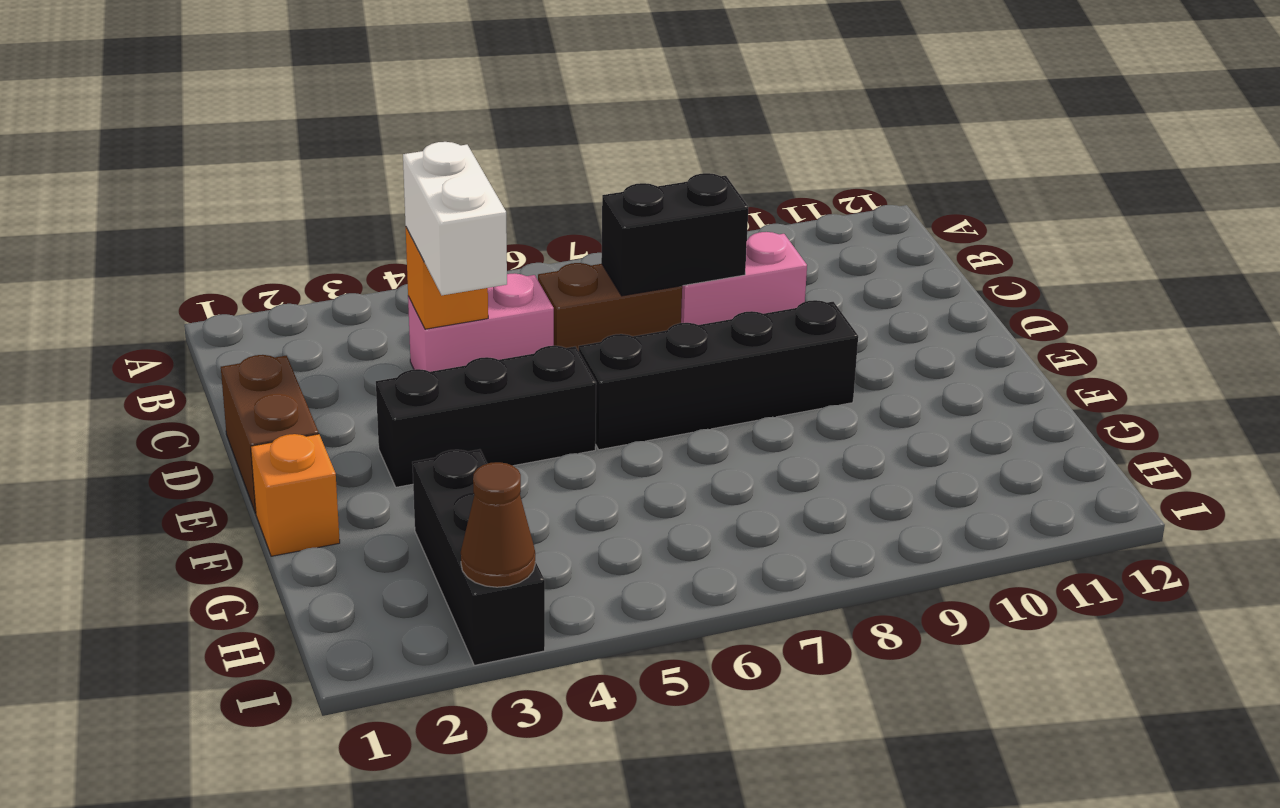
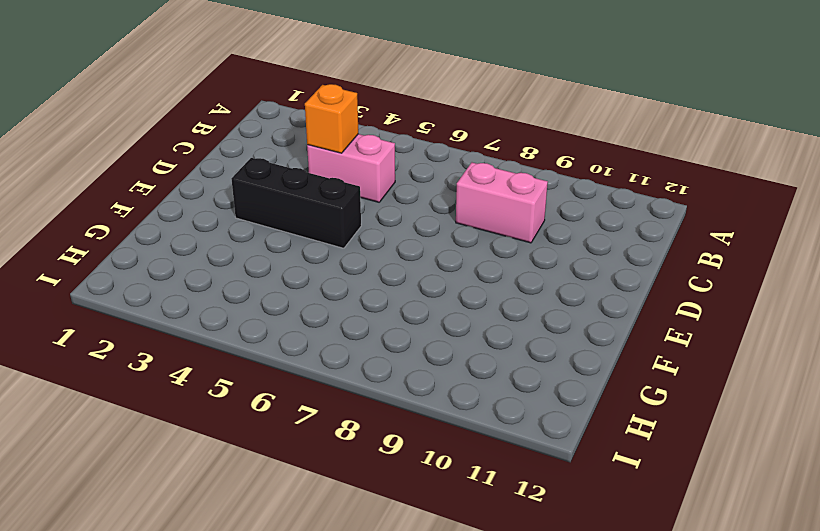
none -> brown 1x2 brick [538,263,682,351]
none -> brown 1x2 brick [221,355,319,513]
none -> black 1x4 brick [579,300,858,450]

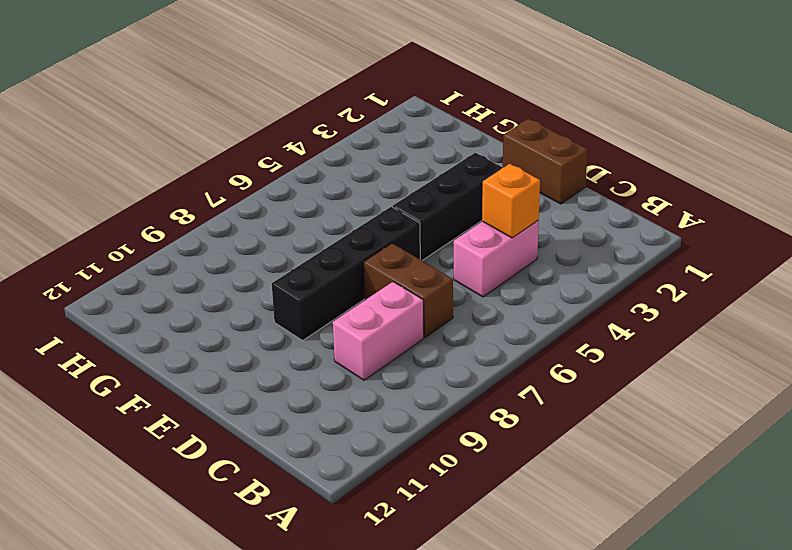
brown 1x2 brick [364,243,453,338] -> brown 1x2 brick turned to [538,263,682,351]
none -> orange 1x1 brick [251,434,340,556]
none -> black 1x3 brick [412,449,545,665]
none -> black 1x2 brick [601,173,748,296]

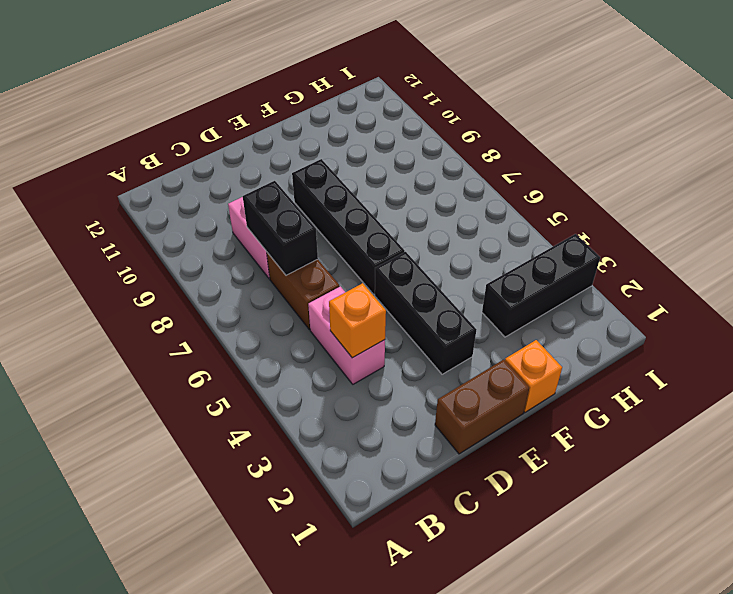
none -> brown 1x1 cone [461,462,535,587]
none -> white 1x2 brick [403,142,507,295]

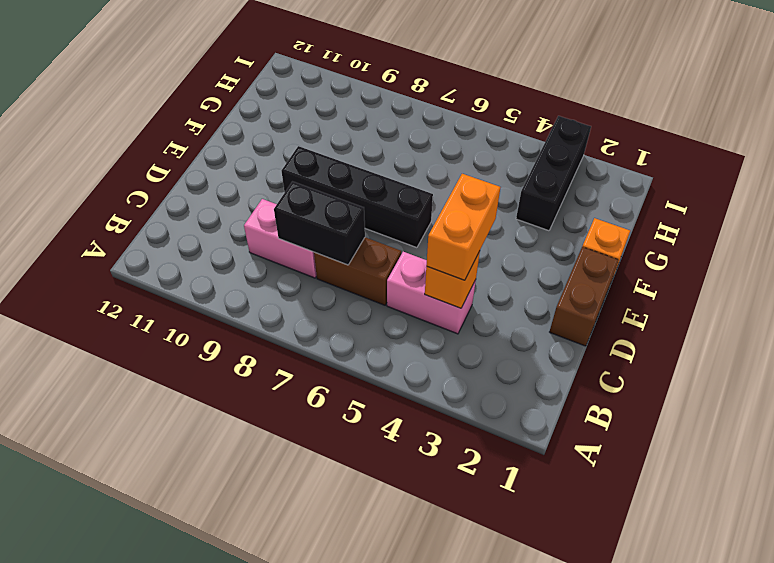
orange 1x2 brick [426,174,501,280] -> white 1x2 brick [403,142,507,295]
none -> black 1x3 brick [376,346,596,487]
none -> brown 1x1 cone [461,462,535,587]

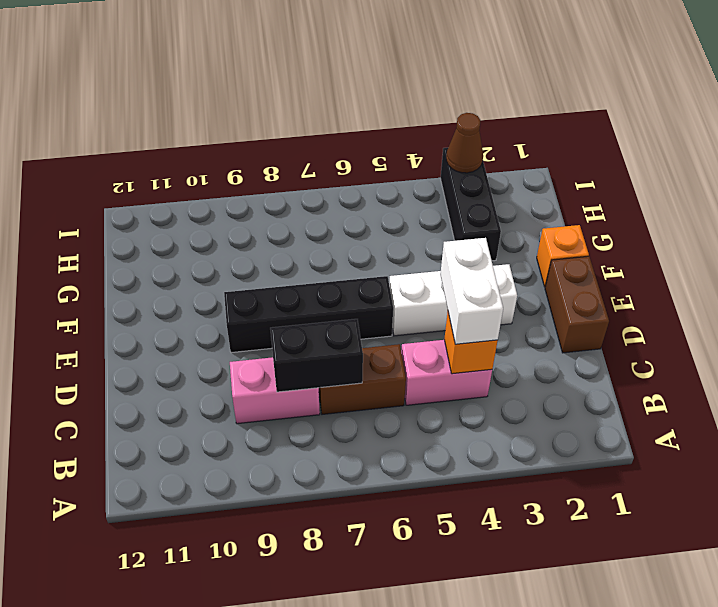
white 1x3 brick [389,264,517,336] -> black 1x3 brick [376,346,596,487]

